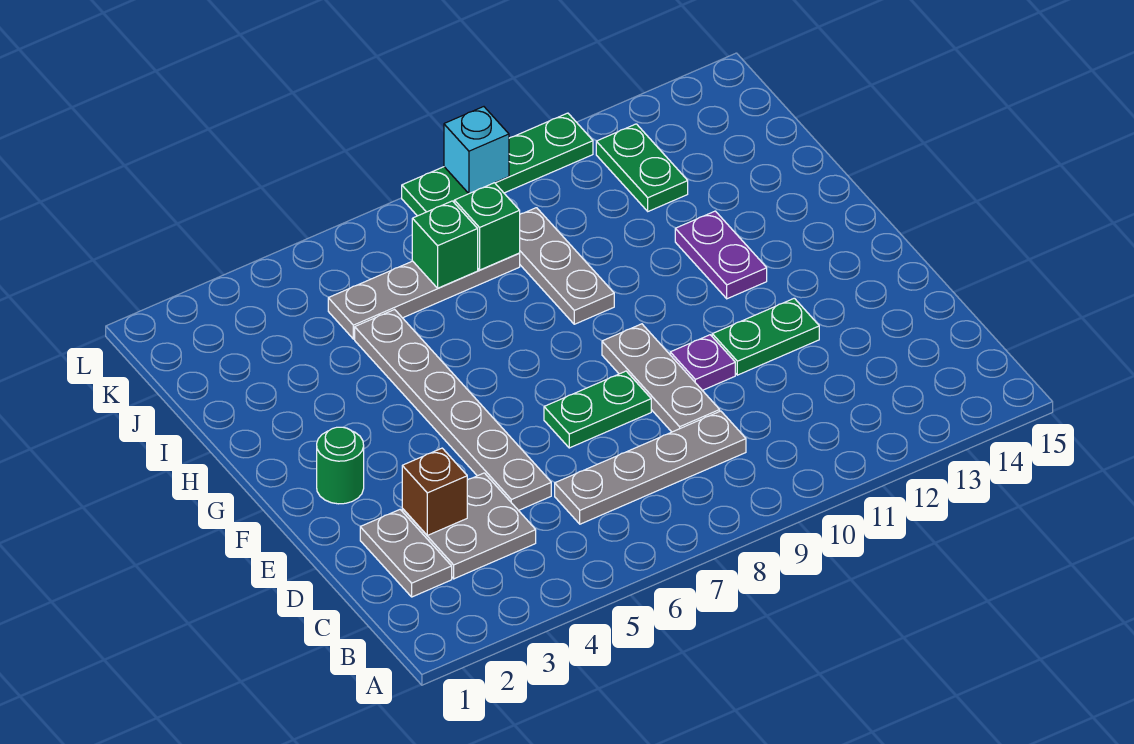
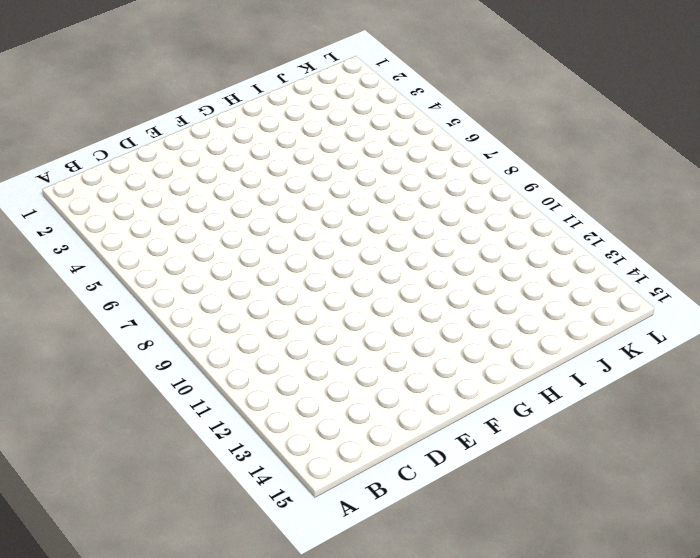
none -> grey 1x2 plate [360,510,452,597]
none -> grey 2x2 plate [402,473,536,579]
none -> grey 1x4 plate [555,411,746,524]

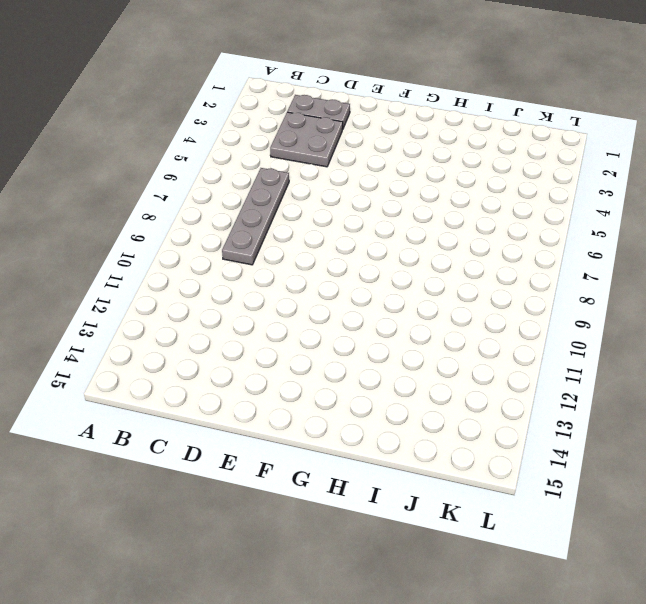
none -> grey 1x6 plate [355,310,551,511]
none -> grey 1x3 plate [602,324,720,432]
none -> green 1x2 plate [544,371,651,448]

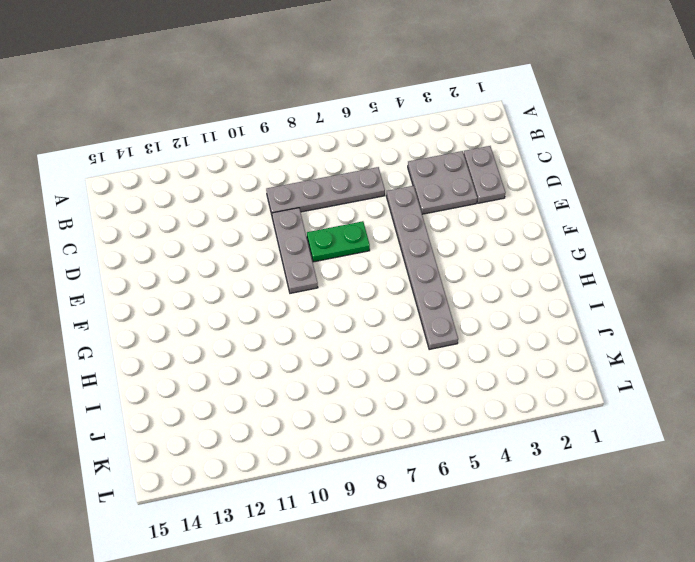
none -> purple 1x1 plate [670,335,735,390]
none -> green 1x2 plate [712,298,819,375]
none -> green 1x1 round brick [317,427,364,504]

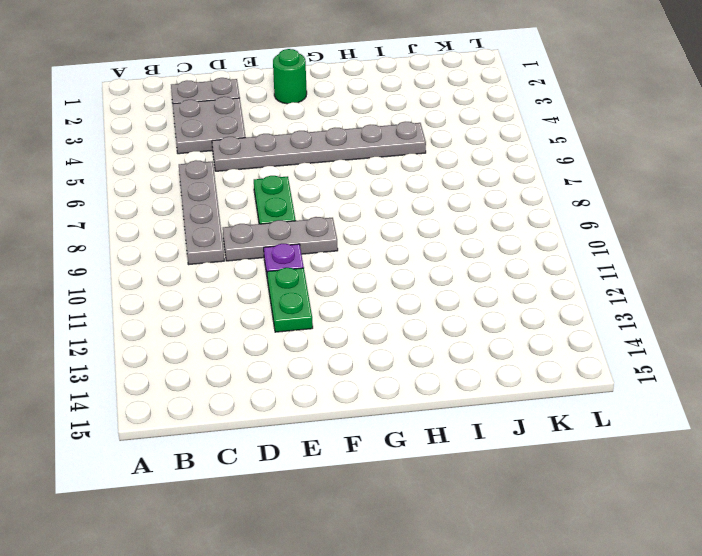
none -> purple 1x2 plate [675,211,767,299]
none -> grey 1x3 plate [519,208,614,324]
none -> grey 1x4 plate [328,253,520,339]

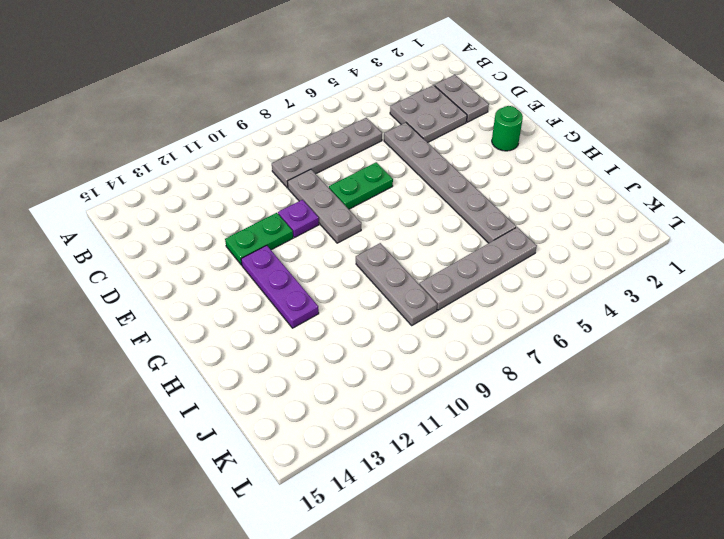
purple 1x3 plate [241,245,319,328] -> purple 1x2 plate [675,211,767,299]
none -> green 1x2 plate [596,124,688,211]
none -> green 1x4 plate [402,113,593,216]
none -> brown 1x1 brick [402,448,467,535]

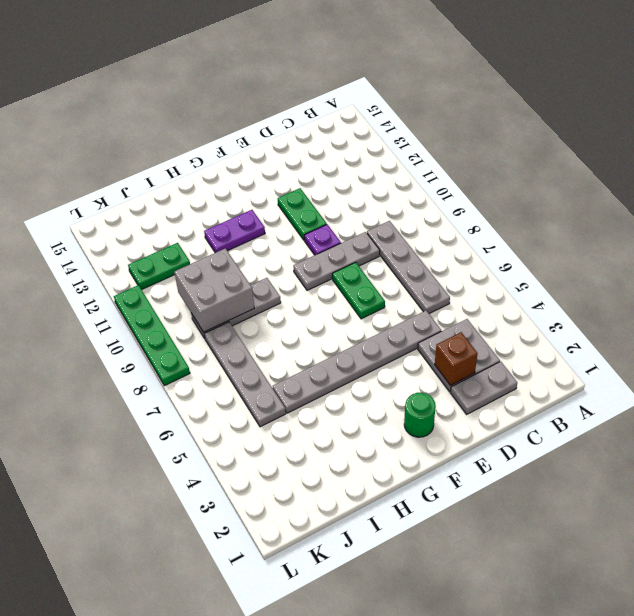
grey 2x2 brick [174,248,254,332] -> none
none -> green 1x1 brick [412,201,478,288]
none -> green 1x1 brick [454,183,520,270]
none -> cyan 1x1 brick [444,107,509,193]

